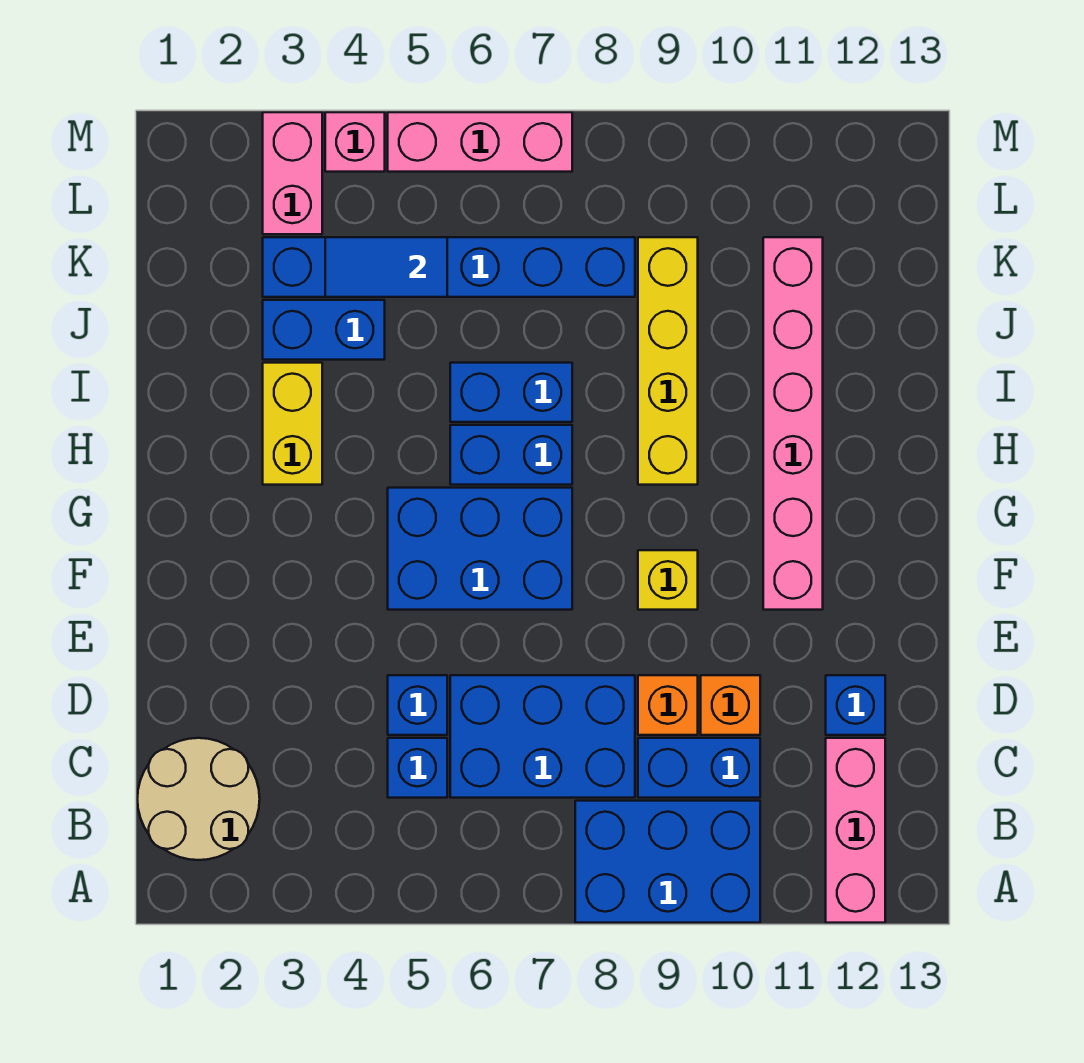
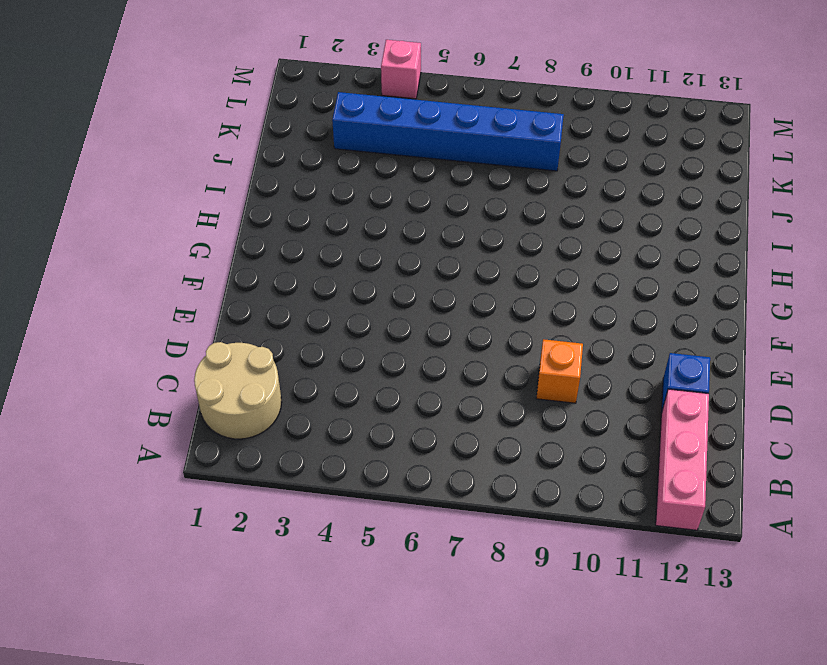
none -> blue 2x3 brick [575,801,760,923]
none -> blue 1x1 brick [388,738,447,798]
none -> blue 2x3 brick [450,675,635,798]

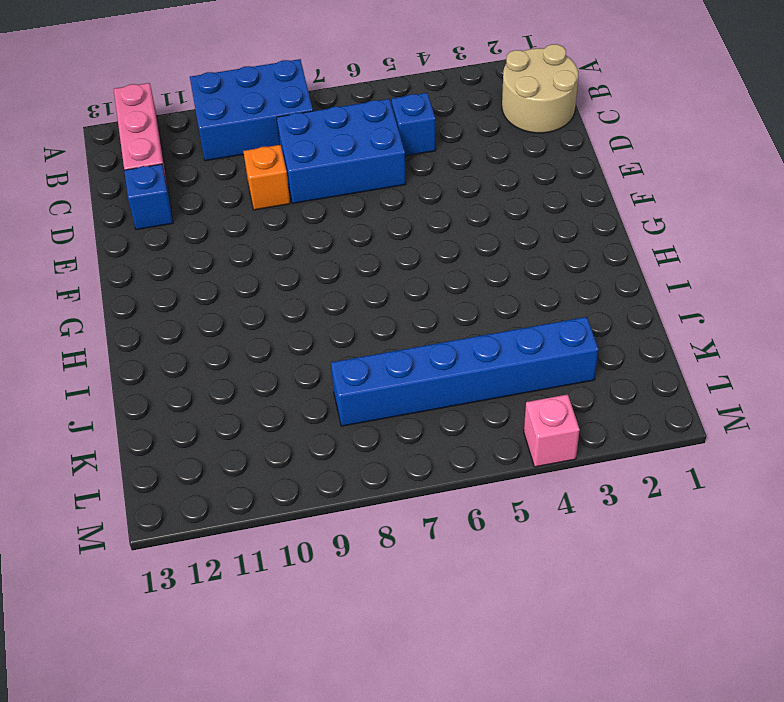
none -> blue 1x2 brick [638,738,760,798]
none -> blue 1x1 brick [388,675,447,735]
none -> orange 1x1 brick [701,675,760,735]

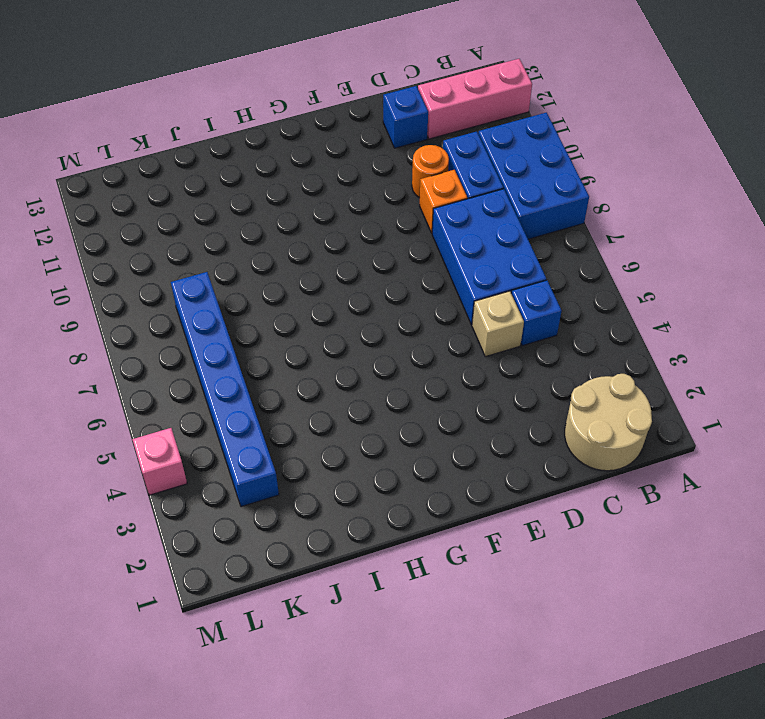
tan 1x1 brick [472,291,524,357] -> blue 1x1 brick [388,675,447,735]
orange 1x1 round brick [412,145,449,198] -> orange 1x1 brick [701,675,760,735]
none -> blue 2x3 brick [388,488,572,610]
none -> yellow 1x1 brick [638,550,698,610]
none -> pink 1x6 brick [763,237,823,610]

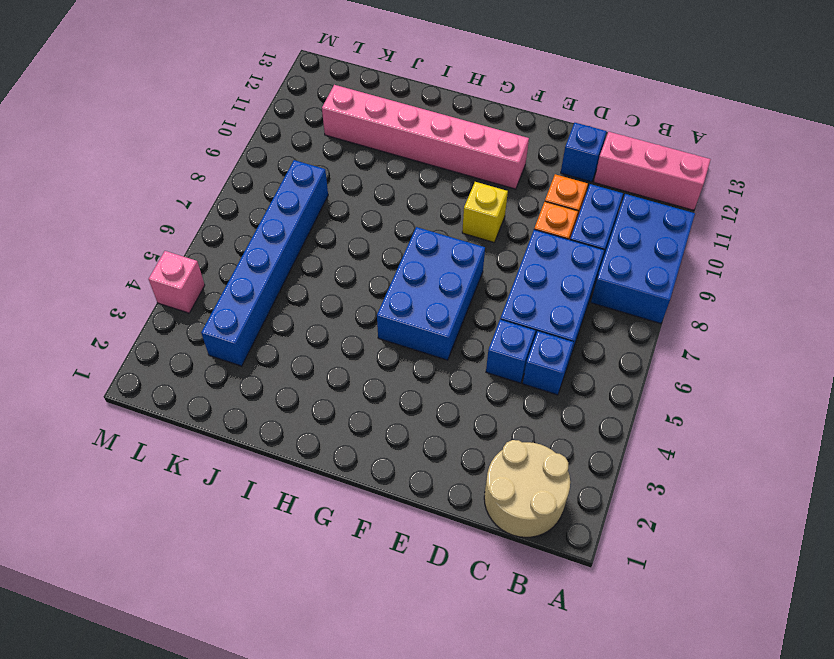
none -> yellow 1x2 brick [263,363,322,485]
none -> blue 1x2 brick [450,425,572,485]
none -> yellow 1x4 brick [638,237,698,485]

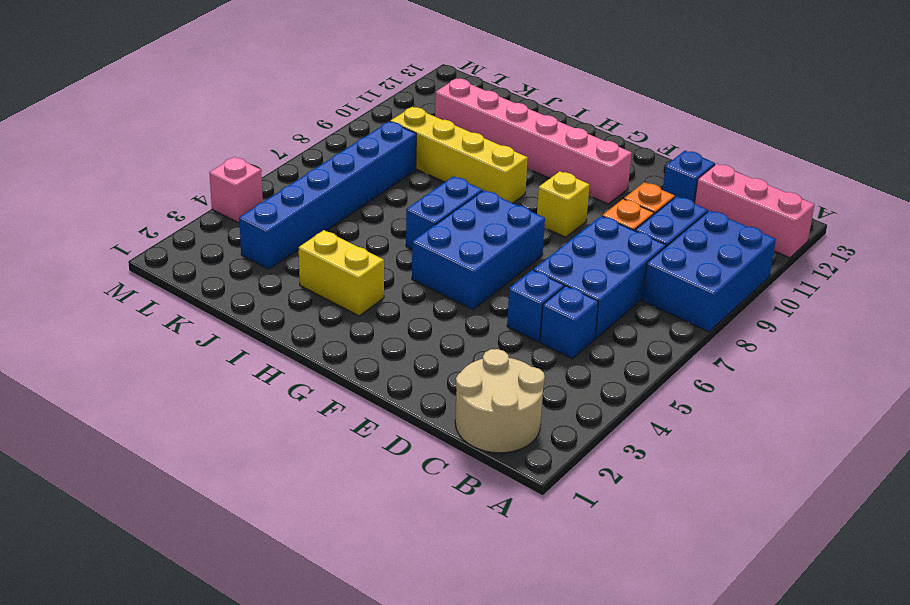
none -> blue 1x2 brick [450,363,572,422]
none -> blue 1x2 brick [263,300,385,360]
none -> pink 1x2 brick [263,112,322,234]

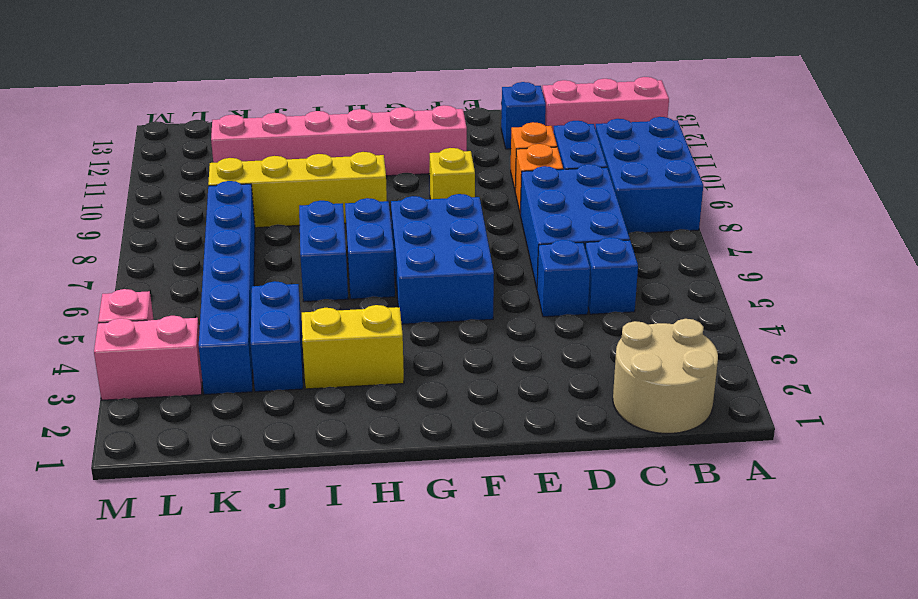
none -> pink 1x3 brick [388,112,572,172]
none -> blue 1x2 tile [325,237,447,297]

